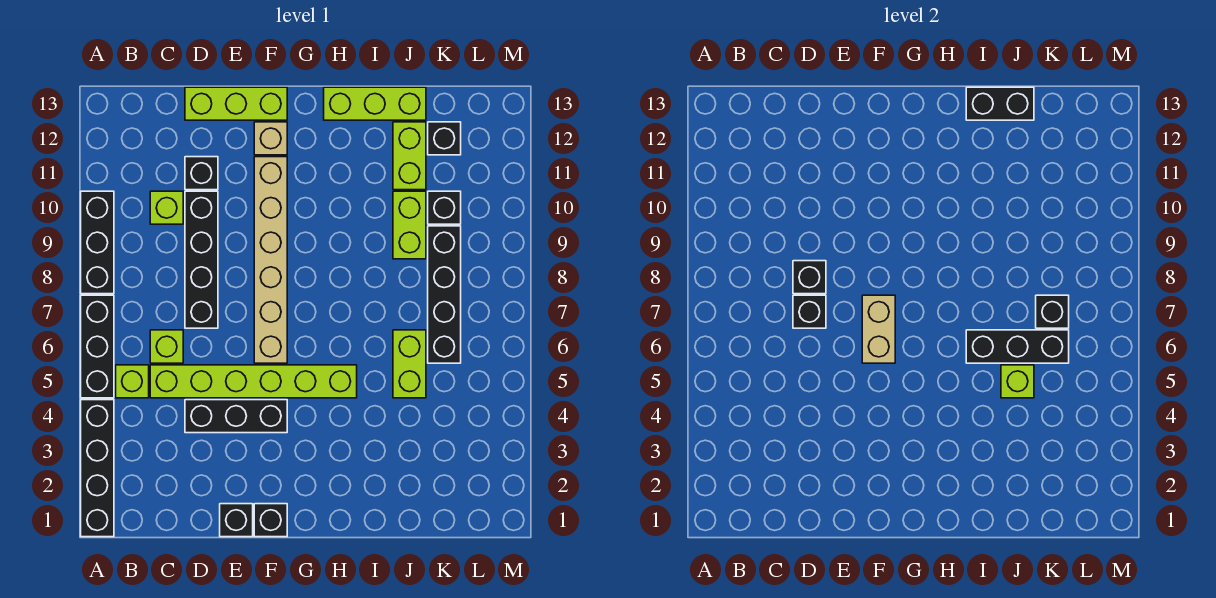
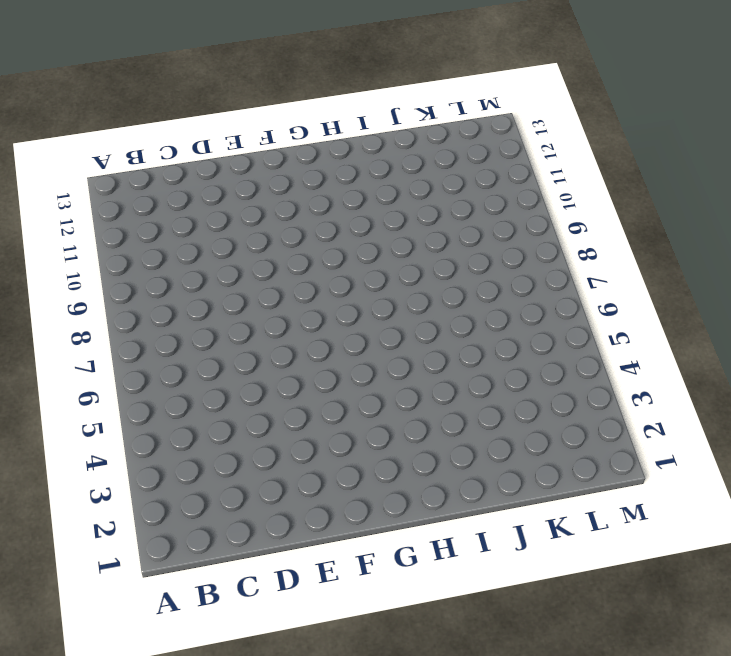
none -> black 1x4 brick [81,400,114,537]
none -> black 1x3 brick [81,295,114,398]
none -> black 1x3 brick [81,191,114,294]

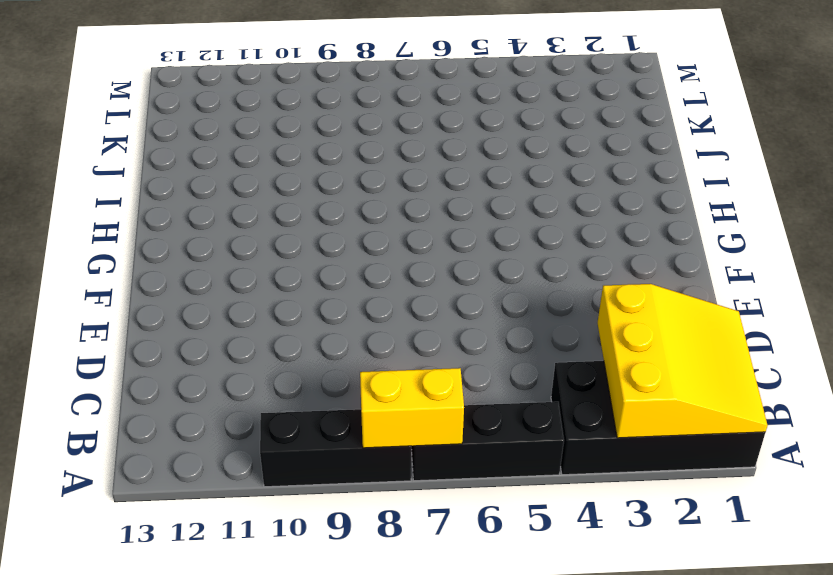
black 2x4 brick [551,361,765,475] -> black 1x4 brick [81,400,114,537]
yellow 3x3 slope [598,284,768,438] -> none
yellow 1x2 brick [360,368,464,448] -> none
none -> lime 1x1 brick [116,365,149,398]
none -> lime 1x6 brick [150,365,357,398]
none -> lime 1x1 brick [150,330,183,363]

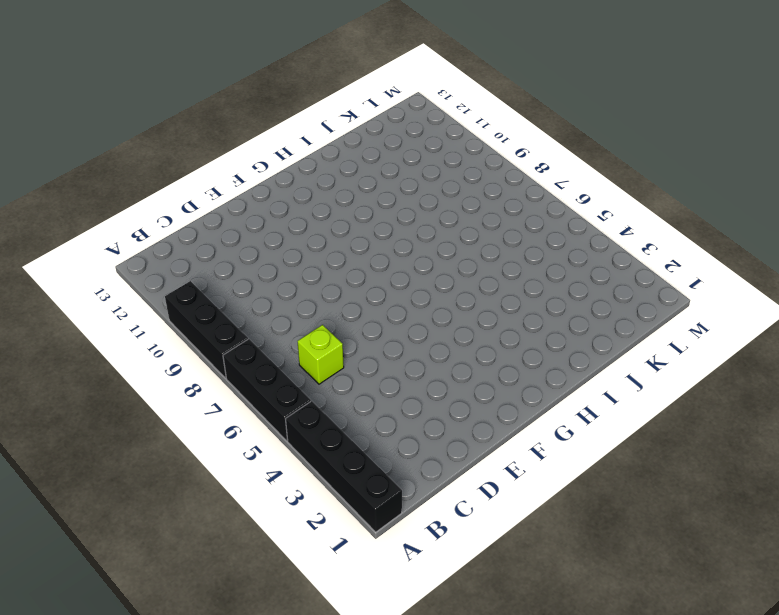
none -> lime 1x1 brick [116,365,149,398]
none -> lime 1x6 brick [150,365,357,398]
none -> lime 1x1 brick [150,191,183,224]

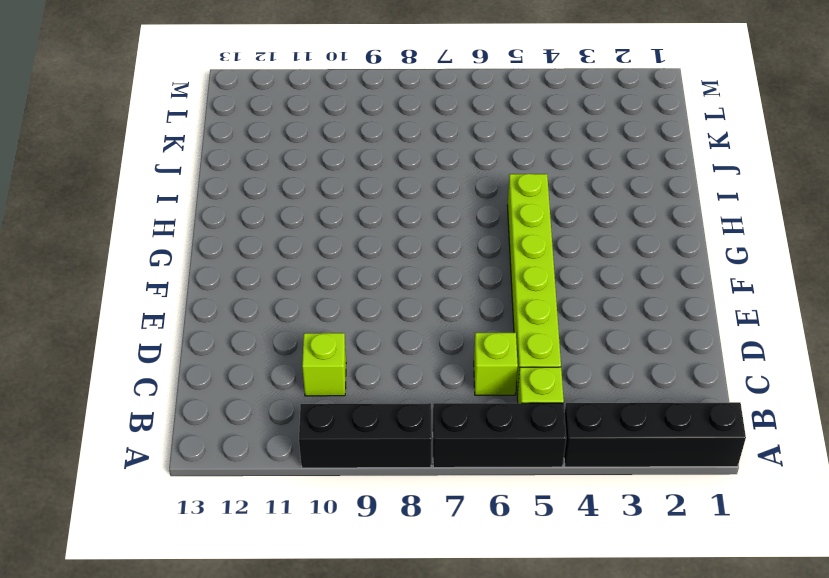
none -> black 1x3 brick [185,400,287,433]
none -> black 1x4 brick [185,191,218,328]
none -> black 1x1 brick [185,157,218,190]

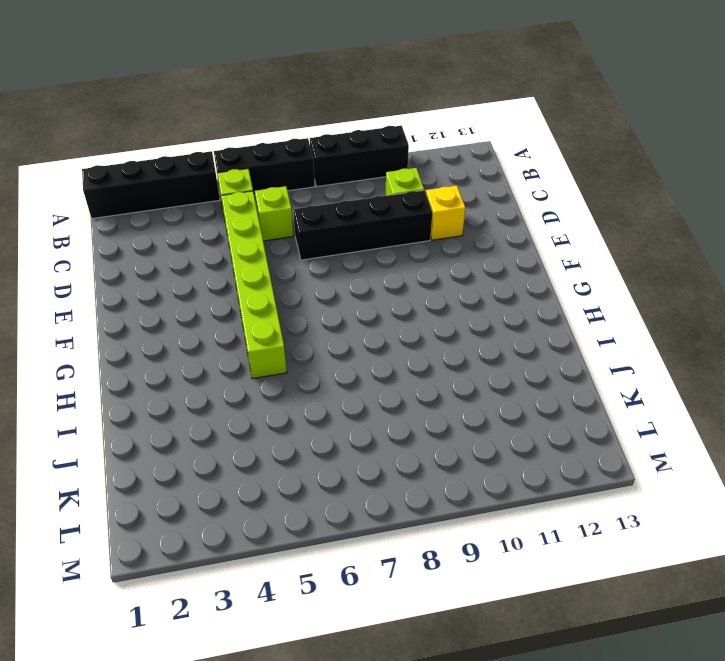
yellow 1x1 brick [426,186,465,240] -> black 1x1 brick [185,157,218,190]
none -> black 1x3 brick [185,400,287,433]
none -> lime 1x3 brick [185,87,287,120]
none -> black 1x1 brick [220,504,253,537]

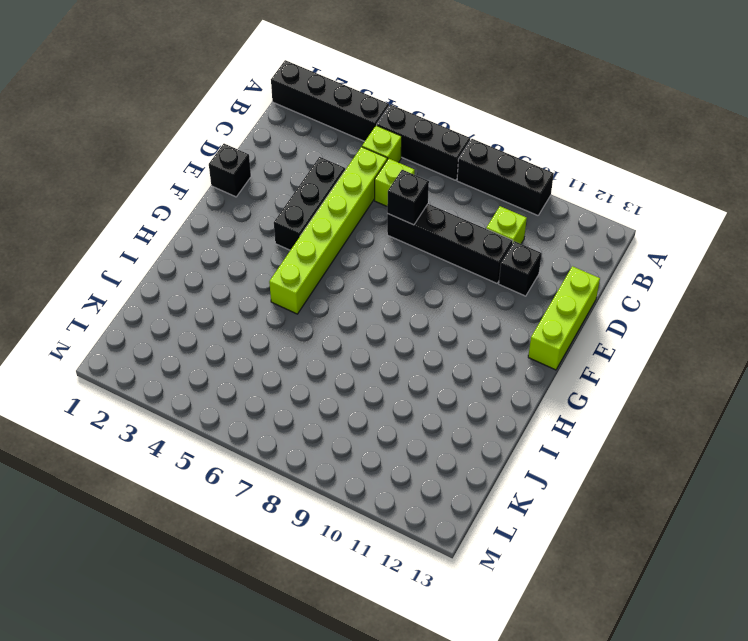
none -> black 1x1 brick [254,504,287,537]
none -> tan 1x6 brick [254,157,287,363]
none -> tan 1x1 brick [254,122,287,155]

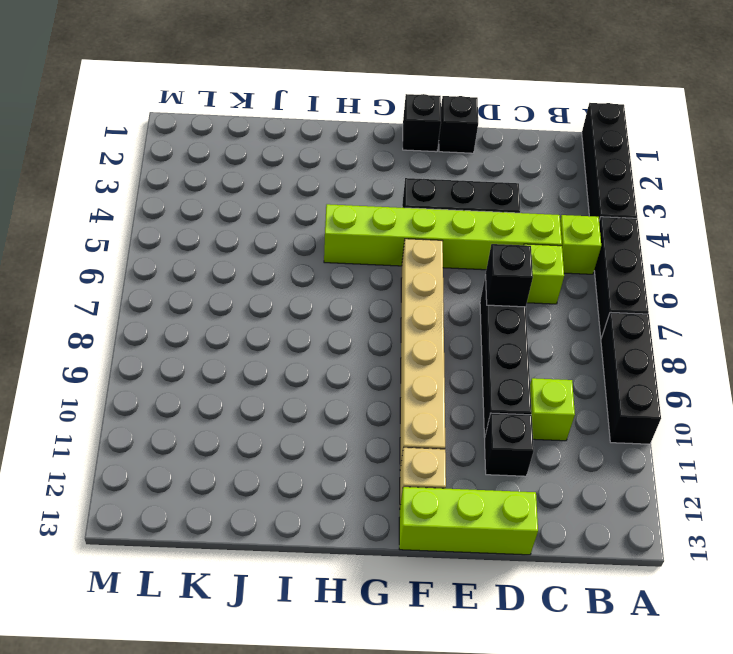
none -> lime 1x3 brick [324,87,426,120]
none -> lime 1x2 brick [393,330,426,398]
none -> lime 1x2 brick [393,191,426,259]

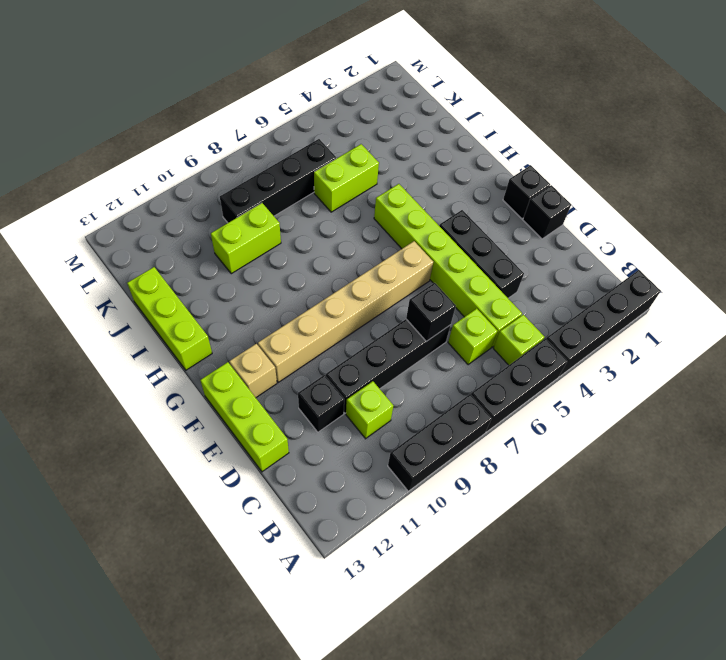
none -> lime 1x2 brick [393,122,426,190]
none -> black 1x1 brick [428,191,461,224]
none -> black 1x1 brick [428,122,461,155]

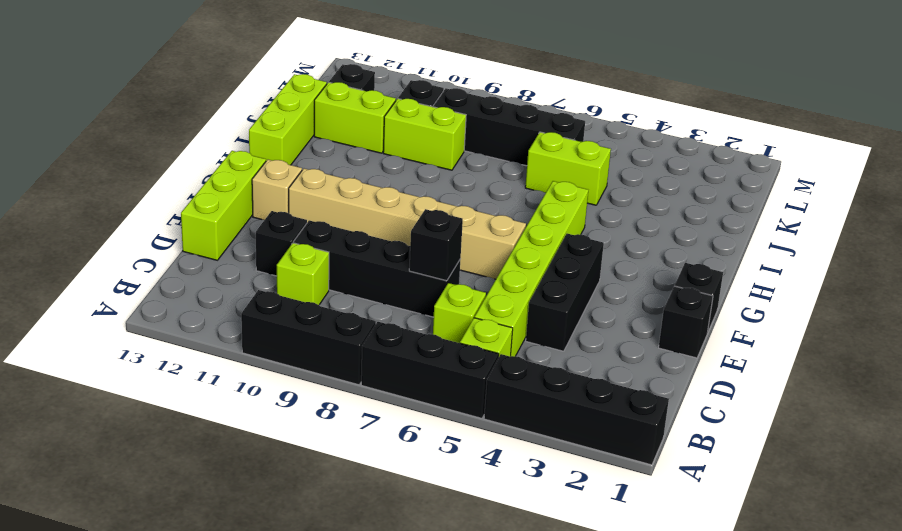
none -> black 1x1 brick [793,261,826,294]
none -> tan 1x2 brick [862,295,895,363]
none -> black 1x3 brick [966,330,1069,363]

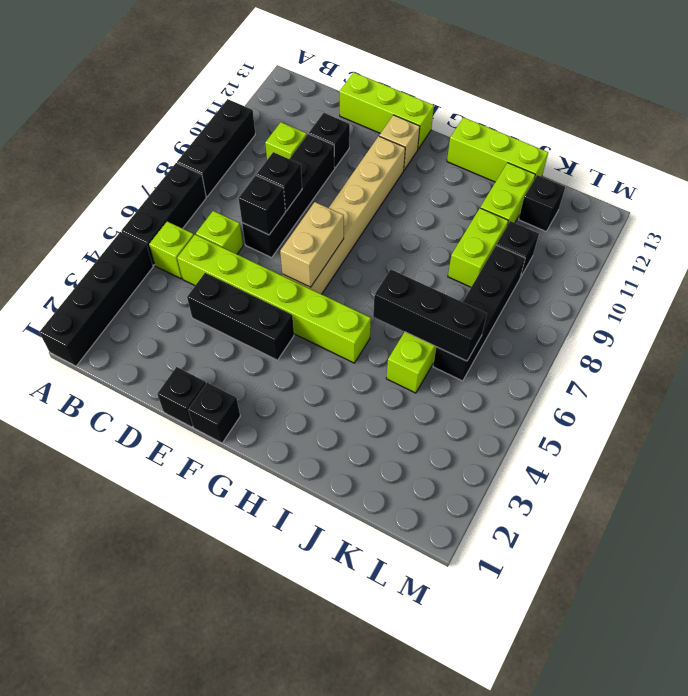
none -> black 1x2 brick [966,87,1034,120]
none -> lime 1x1 brick [1001,365,1034,398]
none -> black 1x1 brick [1036,295,1069,328]

